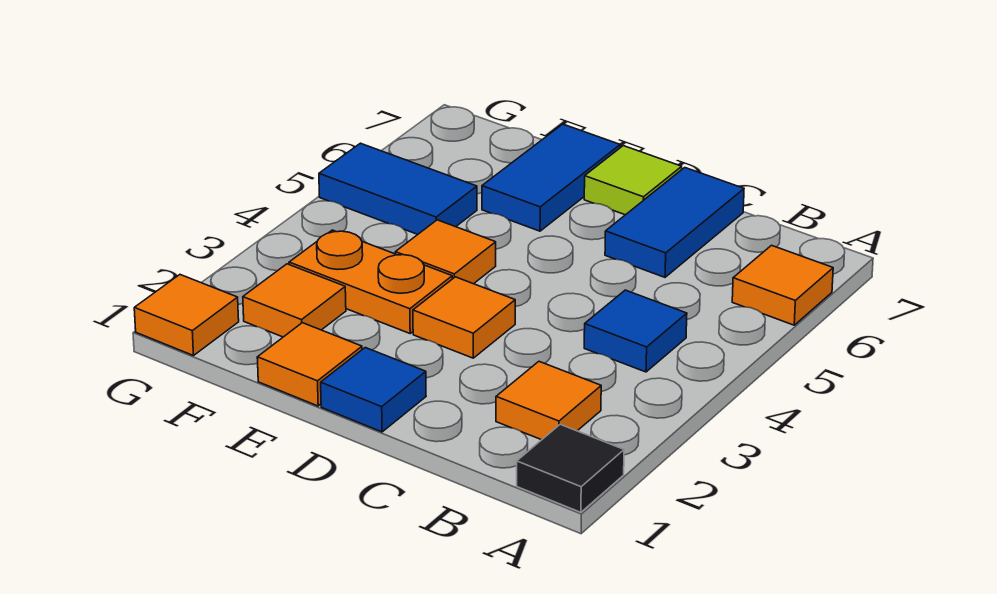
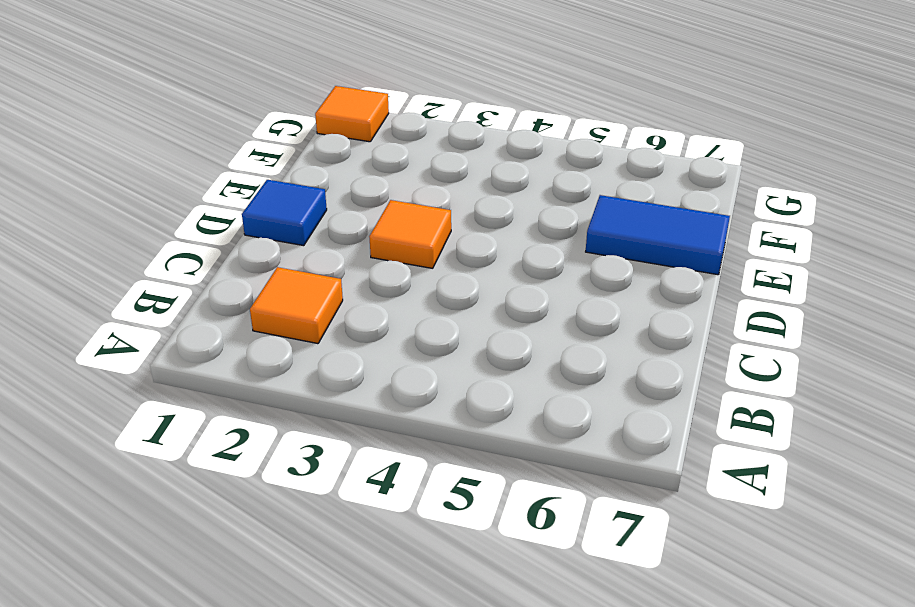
none -> black 1x1 tile [517,424,624,512]
none -> orange 1x1 tile [732,245,833,325]
none -> blue 1x1 tile [584,290,687,372]

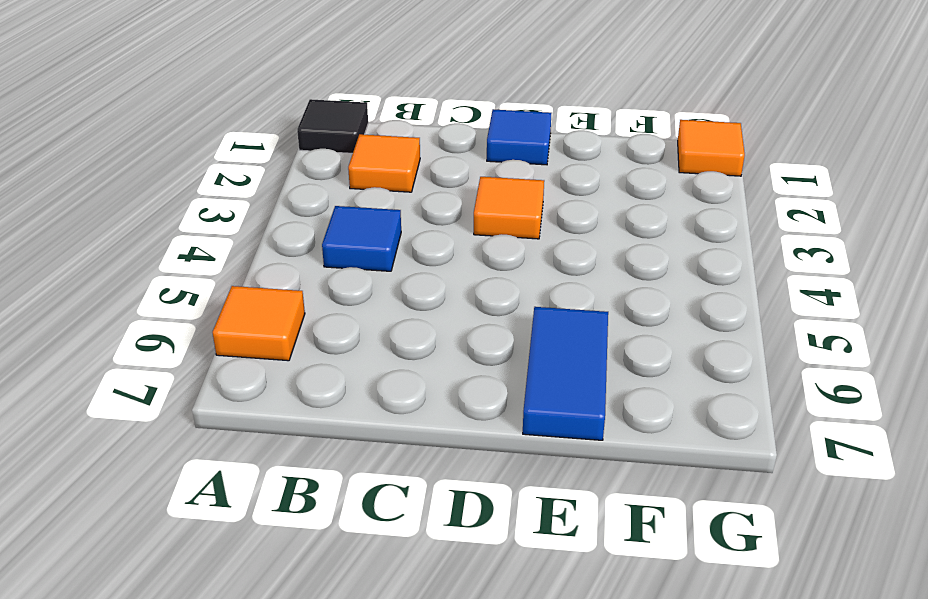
none -> blue 1x2 tile [605,168,744,277]
none -> lime 1x1 tile [584,146,682,215]
none -> orange 1x1 tile [257,323,362,406]

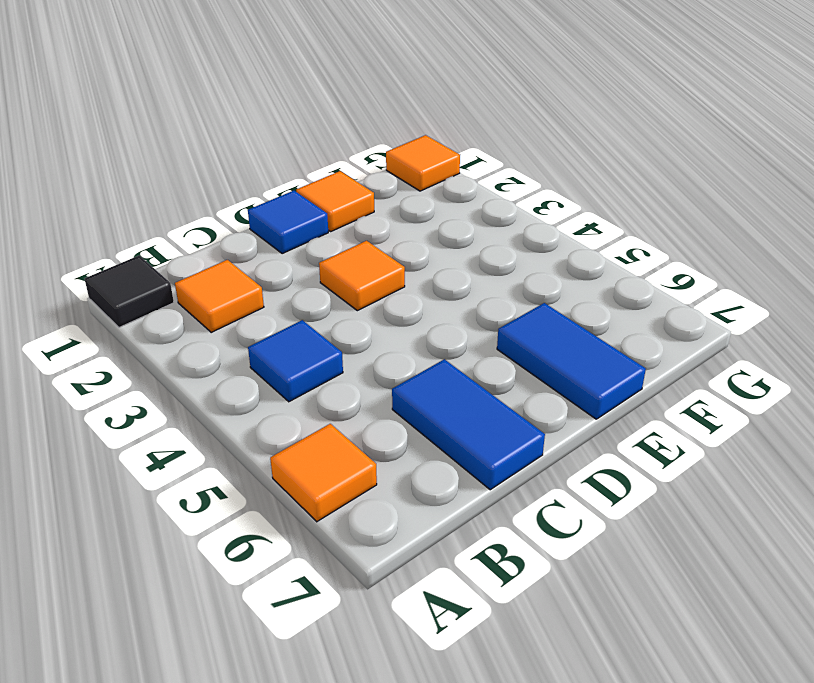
none -> lime 1x1 tile [584,146,682,215]
none -> orange 1x2 plate [289,230,452,333]
none -> orange 1x1 tile [395,220,496,284]

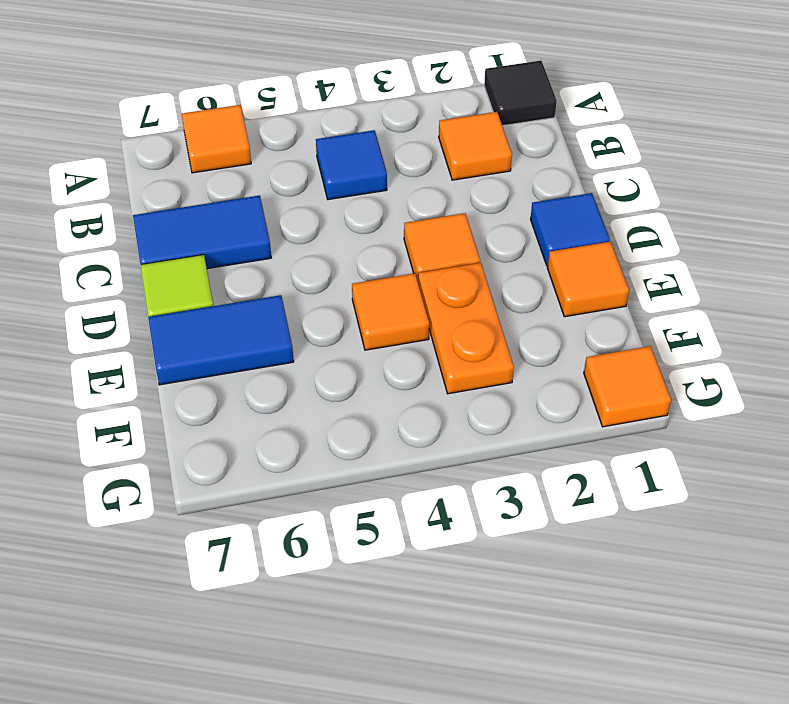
none -> orange 1x1 tile [243,264,346,337]
none -> blue 1x2 tile [319,143,477,235]

